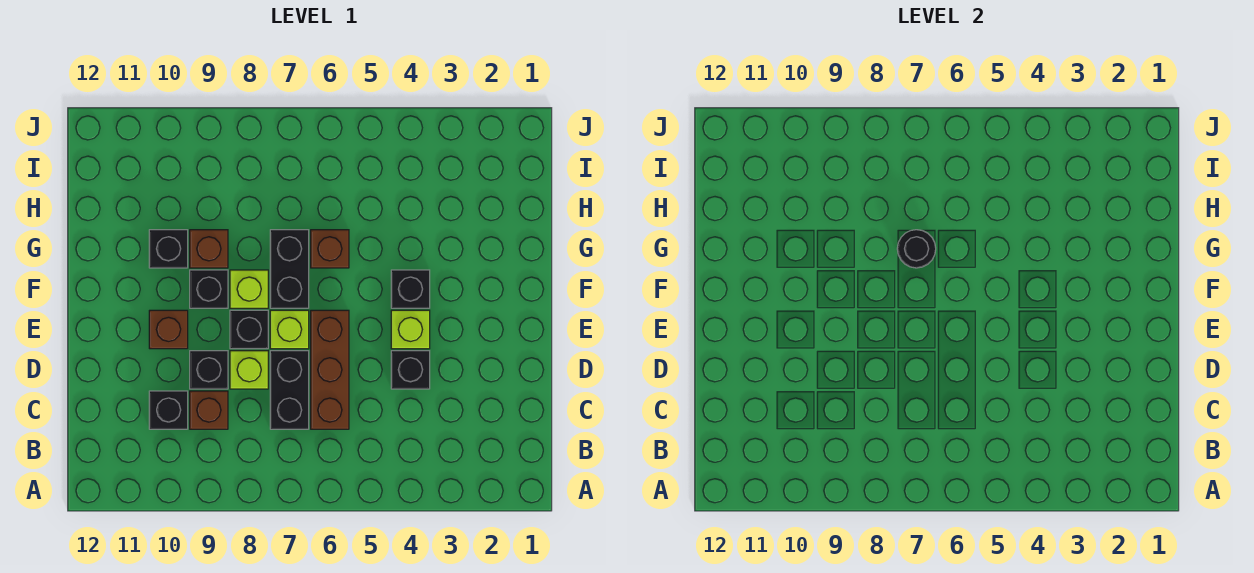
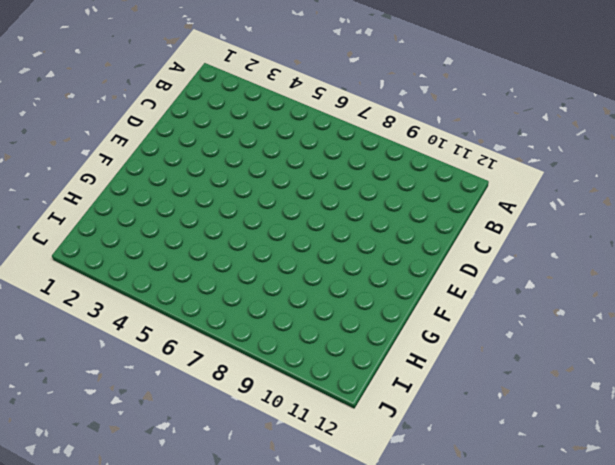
none -> brown 1x3 brick [311,310,349,429]
none -> black 1x2 brick [270,351,309,429]
none -> brown 1x1 brick [190,391,228,429]

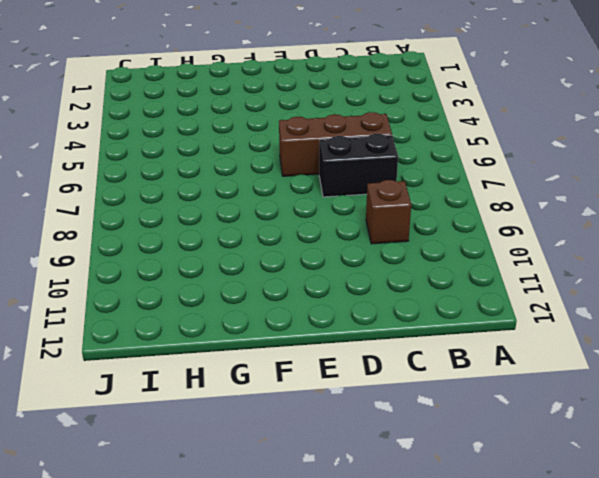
none -> black 1x1 brick [149,391,188,429]
none -> black 1x1 brick [391,351,430,389]
none -> lime 1x1 brick [230,351,268,389]

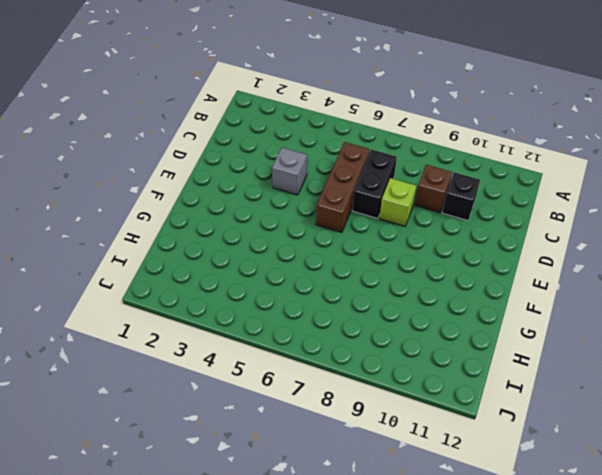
grey 1x1 brick [272,148,307,195] -> black 1x1 brick [391,351,430,389]
none -> black 1x1 brick [190,351,228,389]
none -> lime 1x1 brick [391,310,430,349]
none -> lime 1x1 brick [270,310,309,349]

